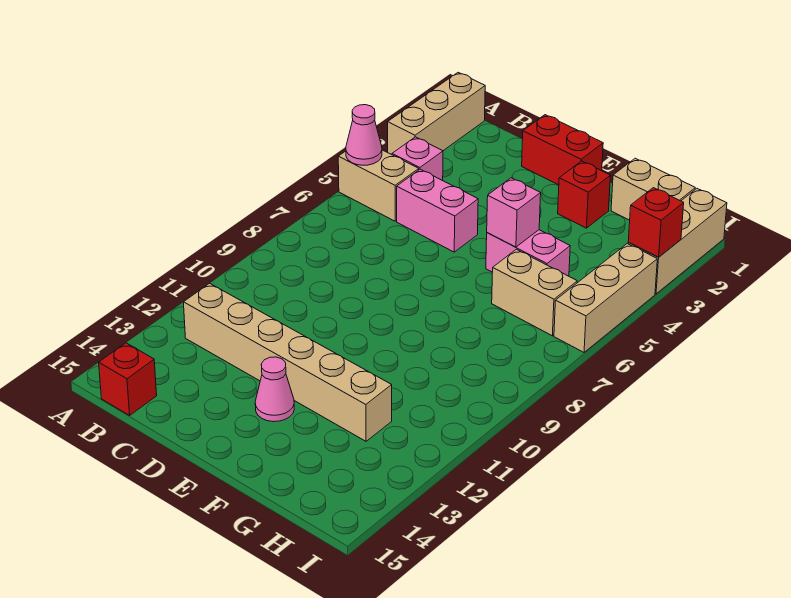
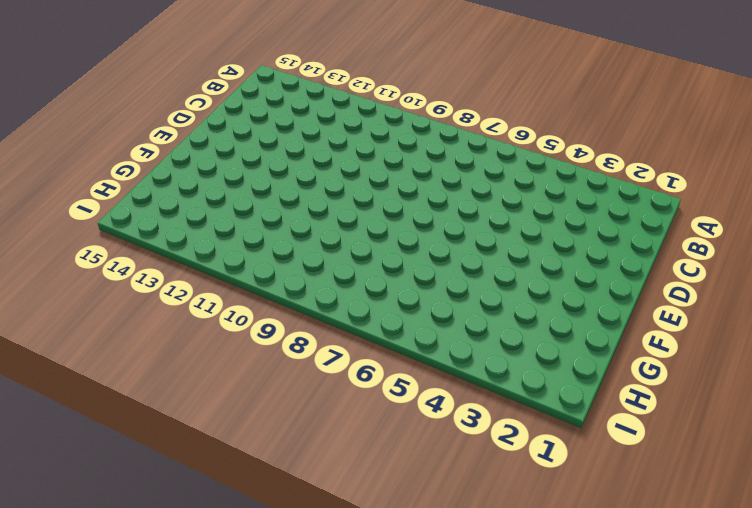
none -> tan 1x3 brick [388,73,485,155]
none -> tan 1x2 brick [338,150,419,221]
none -> pink 1x1 brick [392,137,443,180]

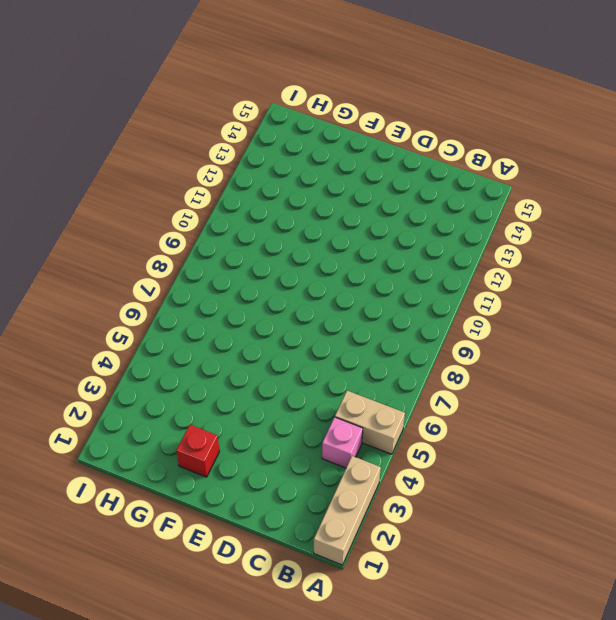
none -> tan 1x6 brick [184,283,392,441]
none -> red 1x1 brick [99,343,157,415]
none -> pink 1x2 brick [397,169,478,252]

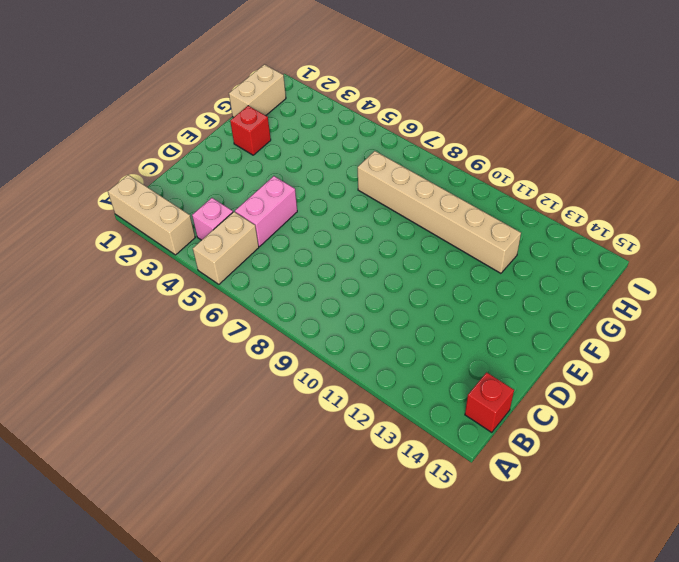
tan 1x6 brick [358,151,521,273] -> tan 1x6 brick turned to [184,283,392,441]
none -> red 1x2 brick [522,115,603,185]
none -> pink 1x1 cone [255,357,294,422]
none -> pink 1x2 brick [486,230,570,276]

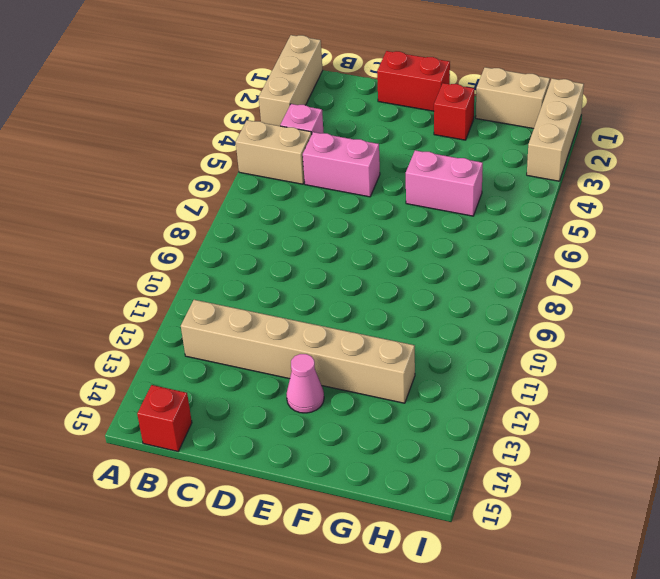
none -> tan 1x2 brick [492,249,577,336]
none -> tan 1x3 brick [554,244,657,352]
none -> pink 1x1 cone [346,105,382,165]

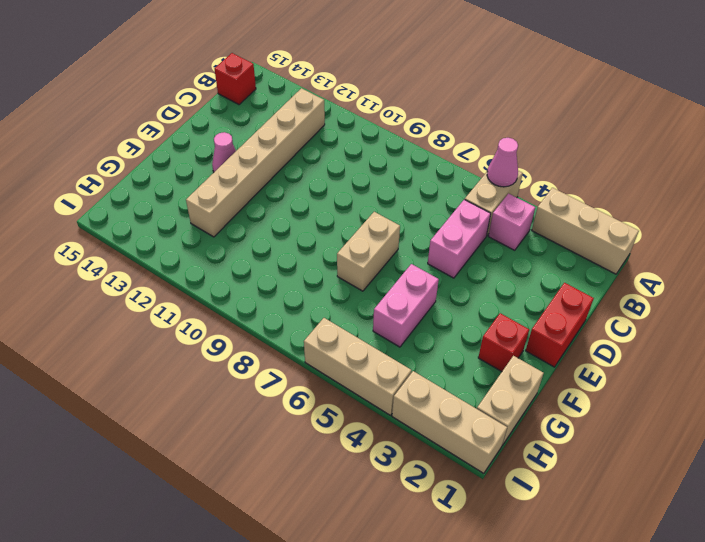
tan 1x2 brick [337,212,400,291] -> tan 1x2 brick moved to [492,249,577,336]
none -> pink 1x1 brick [487,178,541,247]
none -> red 1x1 brick [628,188,684,257]

